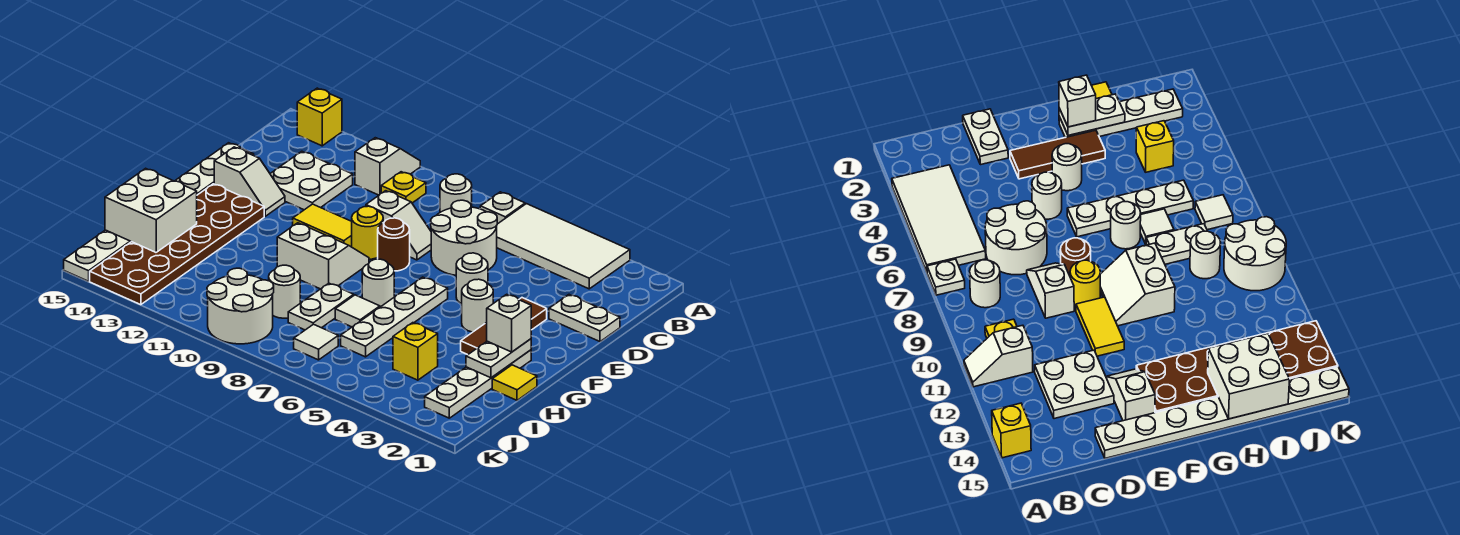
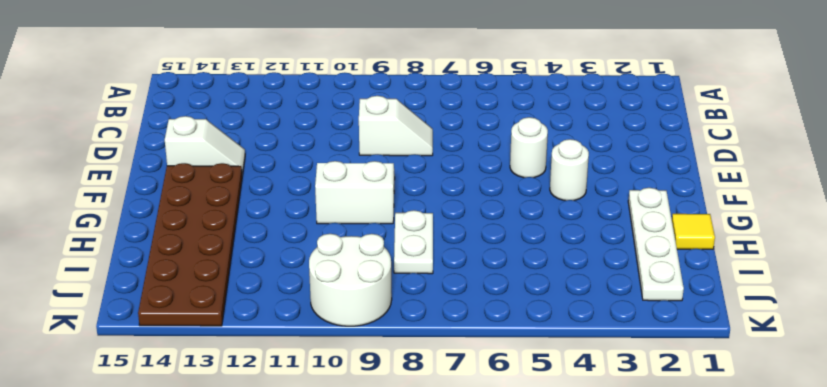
none -> white 2x4 tile [497,204,630,289]
none -> white 1x1 plate [480,192,525,224]
none -> white 1x2 slope [355,138,420,195]
none -> yellow 1x1 brick [297,88,342,146]

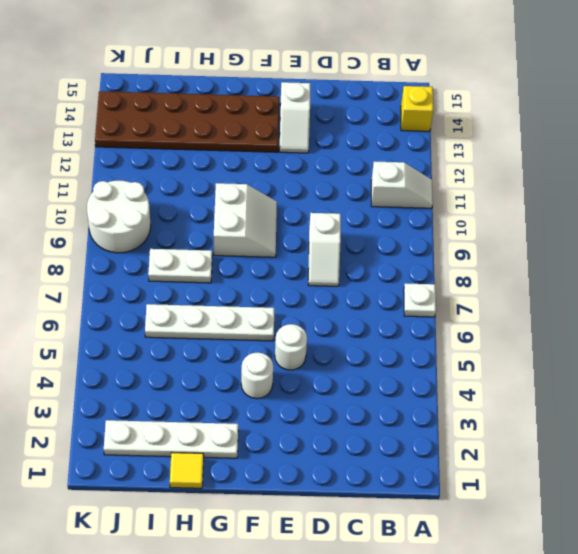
none -> white 2x4 tile [497,204,630,289]
none -> white 1x1 round brick [440,174,472,212]
none -> yellow 1x1 plate [381,172,426,203]
none -> white 2x2 round brick [431,200,497,275]

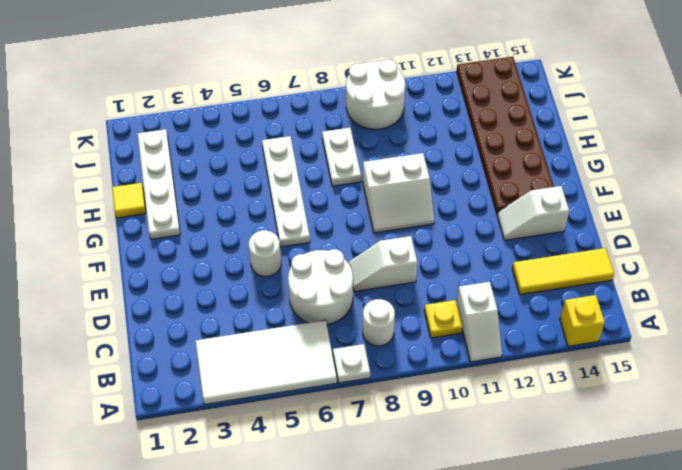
yellow 1x3 tile [512,248,614,295] -> white 2x2 plate [270,151,353,210]
none -> white 1x2 plate [549,295,620,342]
none -> white 1x8 plate [64,143,254,281]
none -> brown 1x3 tile [461,298,547,355]
none -> brown 1x1 round brick [378,218,410,271]

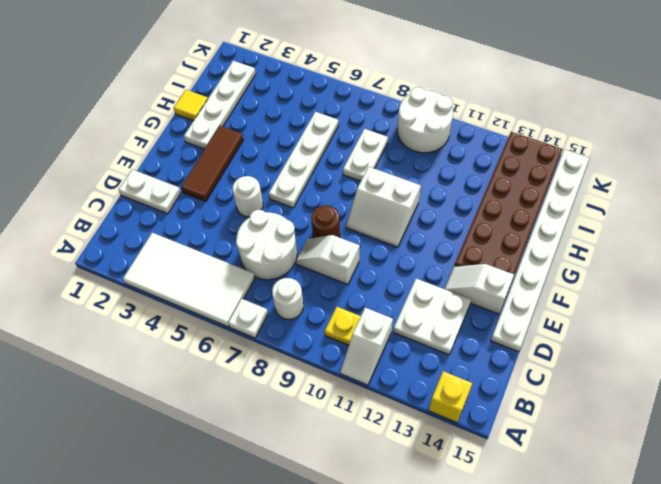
none -> yellow 1x1 round brick [352,206,383,259]
none -> yellow 1x2 tile [293,204,352,246]
none -> white 1x1 round brick [462,279,493,332]
none -> white 1x1 round brick [362,259,394,307]

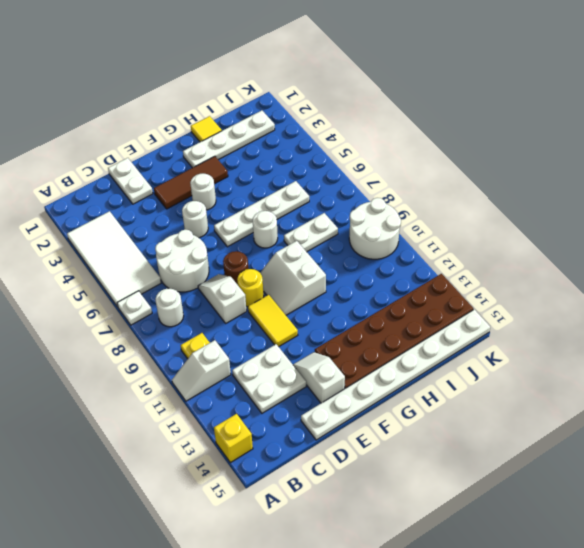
none -> white 1x1 tile [335,295,380,327]
none -> yellow 1x1 brick [393,323,438,380]
none -> white 1x1 round brick [269,265,300,318]
none -> white 1x1 tile [294,324,338,360]

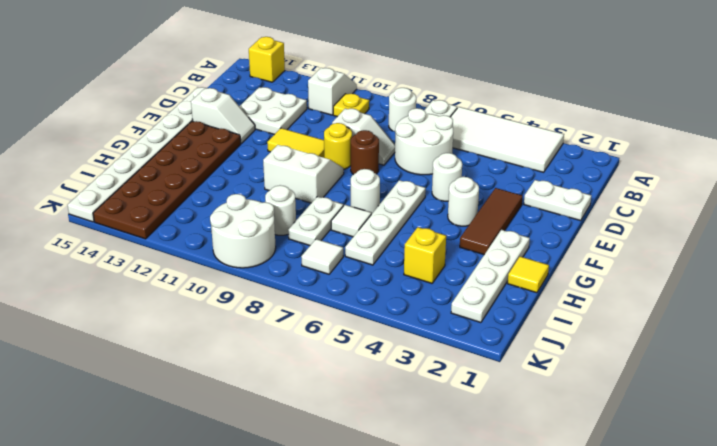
none -> white 1x2 plate [466,339,531,378]
none -> white 2x2 brick [105,168,197,252]
none -> white 1x1 brick [487,294,531,352]

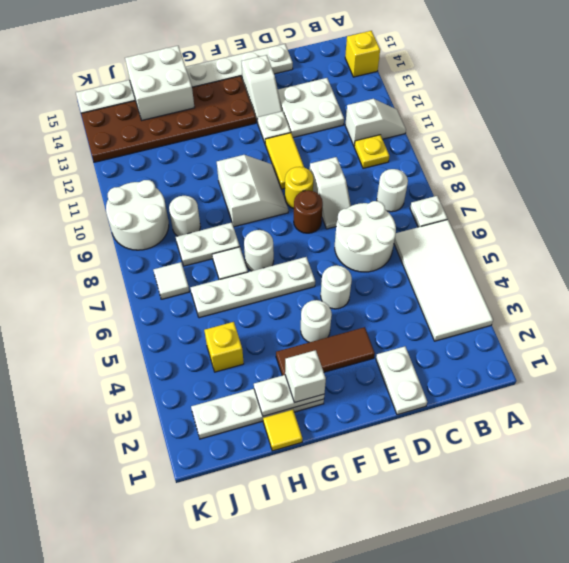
white 1x1 plate [257,111,291,143] -> none

